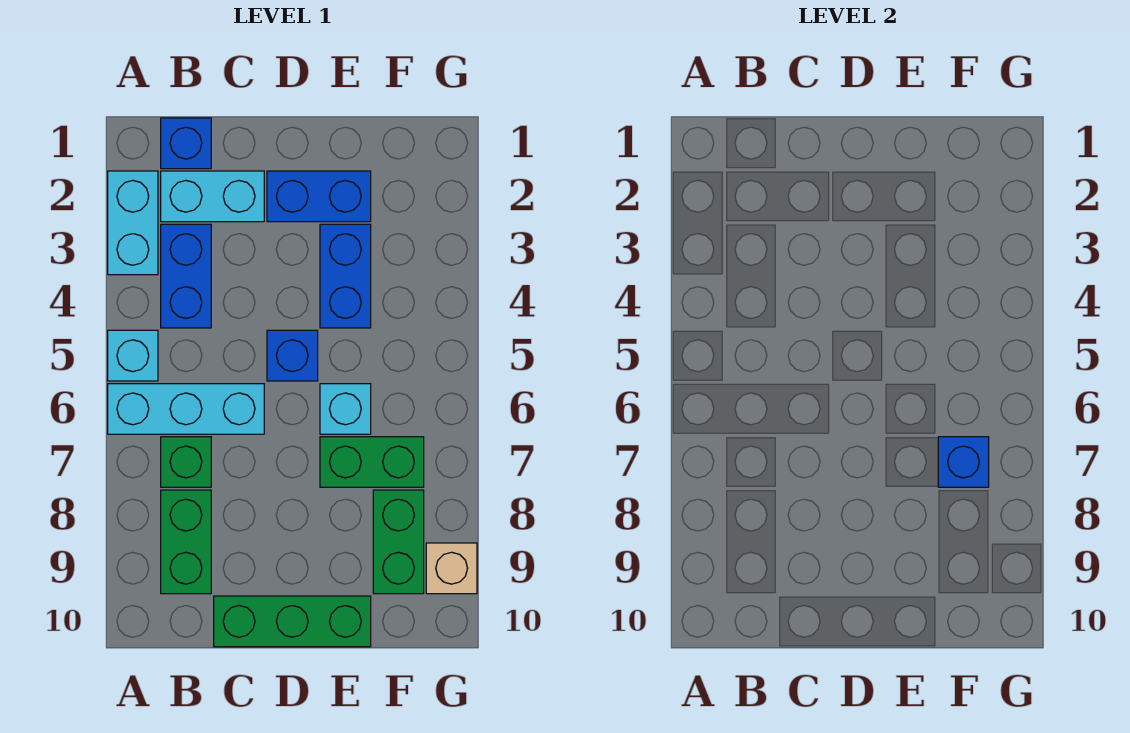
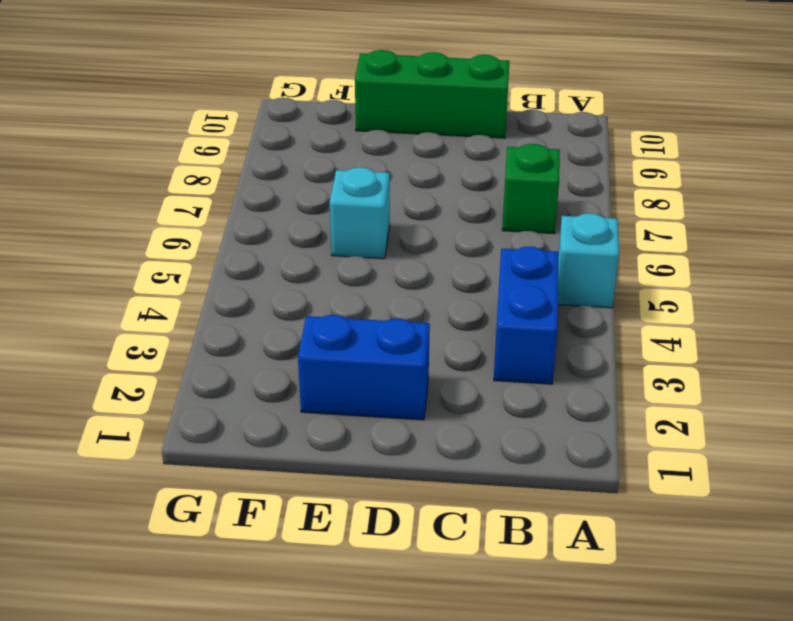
none -> cyan 1x2 brick [108,171,158,275]
none -> cyan 1x3 brick [108,384,264,434]
none -> blue 1x1 brick [161,118,211,169]

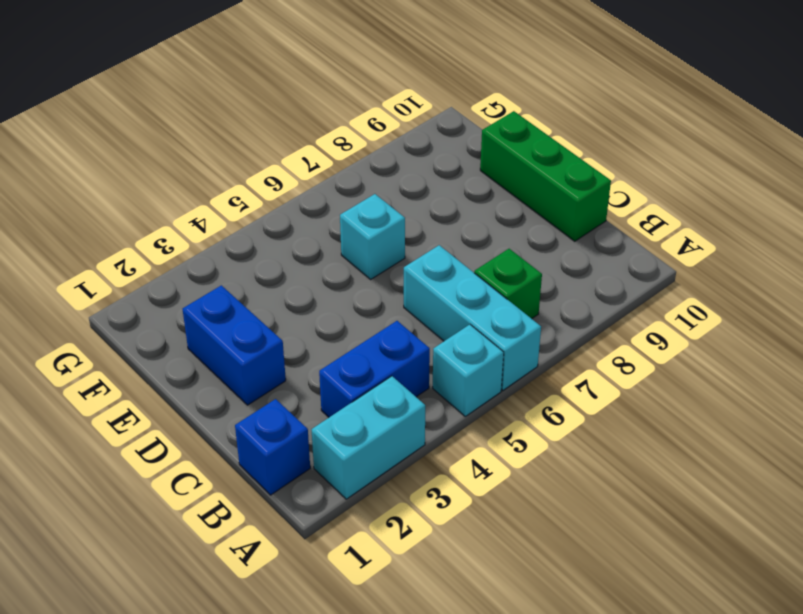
none -> cyan 1x2 brick [161,171,264,222]
none -> green 1x2 brick [161,490,211,594]
none -> blue 1x1 brick [267,330,318,381]

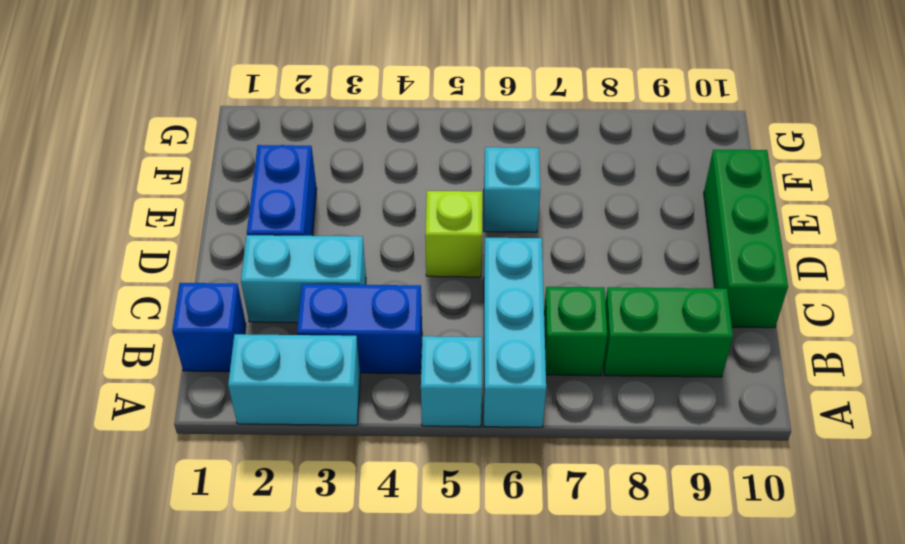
cyan 1x2 brick [241,235,366,323] -> cyan 1x2 brick turned to [161,171,264,222]
lime 1x1 brick [425,191,482,277] -> blue 1x1 brick [267,330,318,381]
none -> blue 1x2 brick [320,224,371,328]
none -> green 1x2 brick [320,437,424,487]
none -> green 1x2 brick [373,490,424,594]

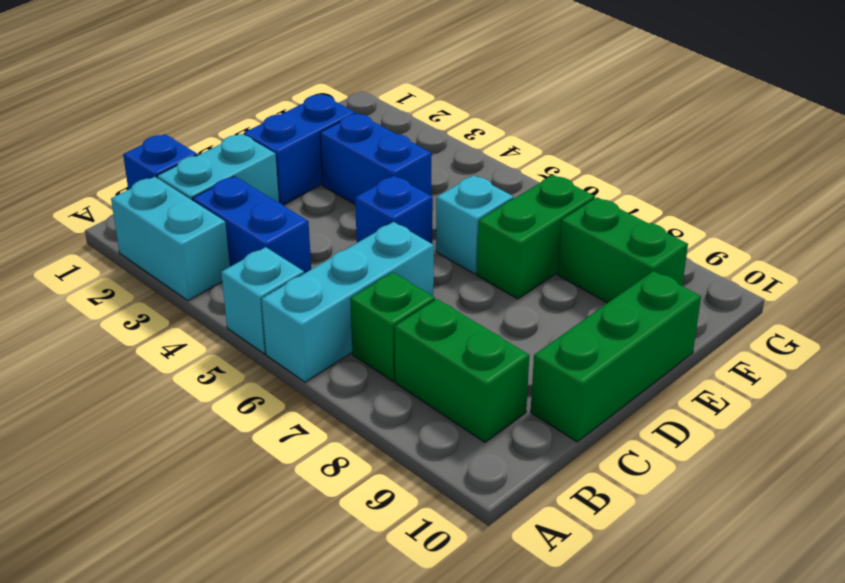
none -> tan 1x1 brick [426,543,477,594]
none -> blue 1x1 brick [938,437,989,487]

